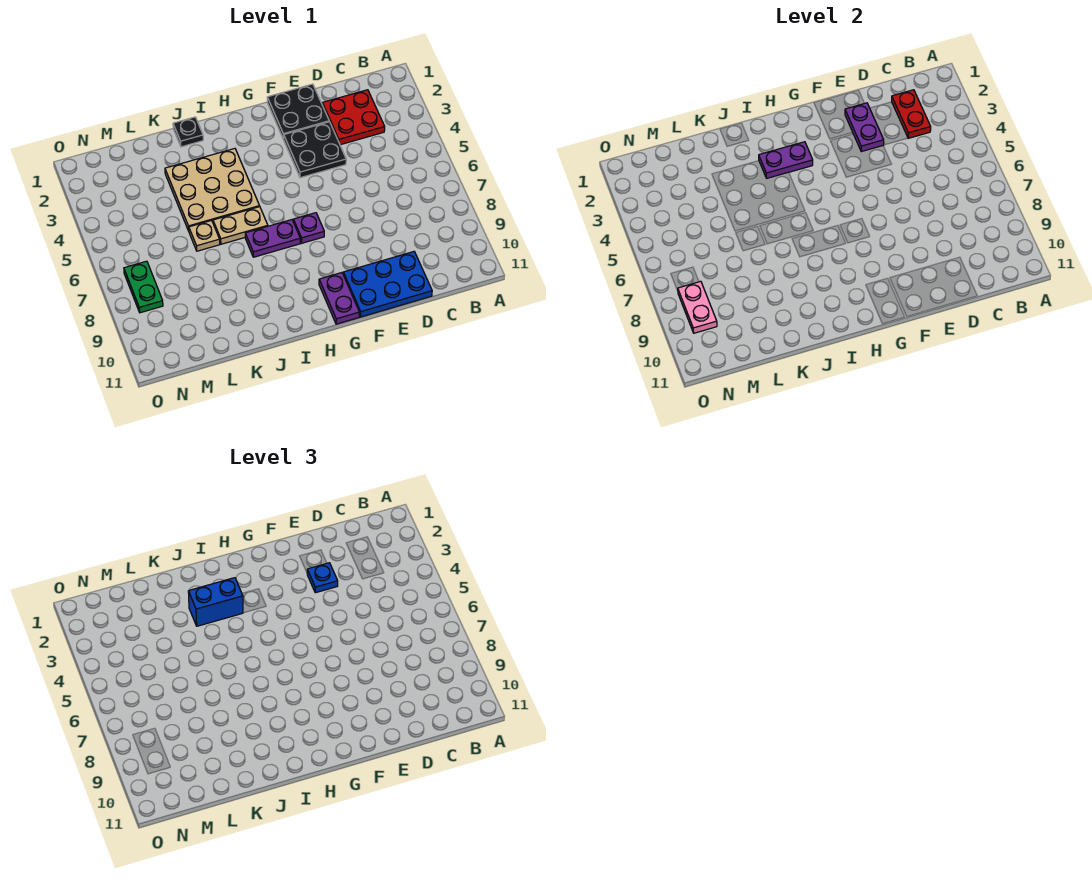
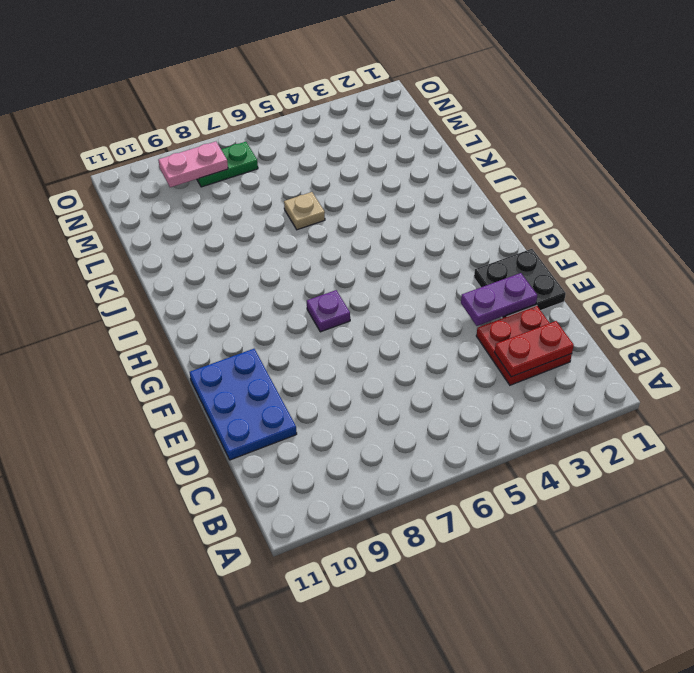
none -> black 2x2 plate [284,122,346,178]
none -> purple 1x2 plate [319,273,359,324]
none -> purple 1x2 plate [245,220,300,257]

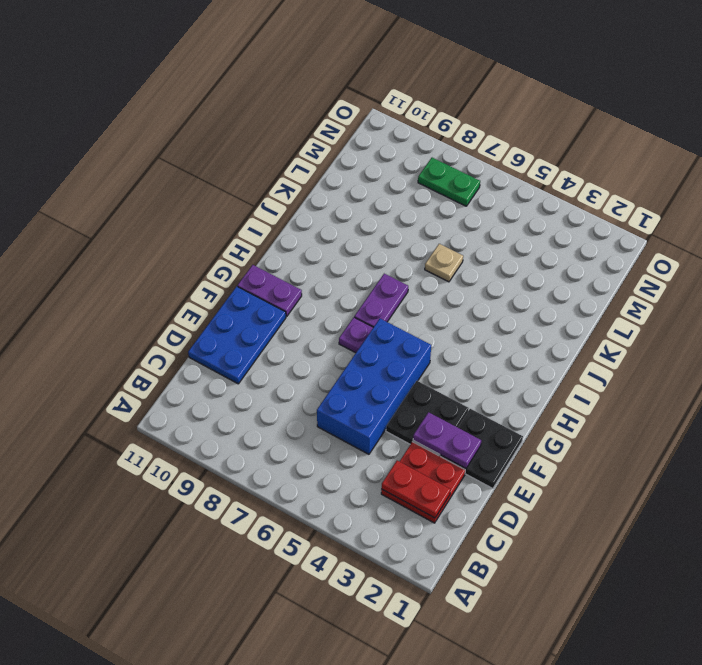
blue 2x4 brick [317,319,431,454] -> none
none -> tan 3x3 plate [165,149,260,231]
none -> tan 1x2 plate [213,207,268,244]
none -> black 1x1 plate [173,117,203,147]

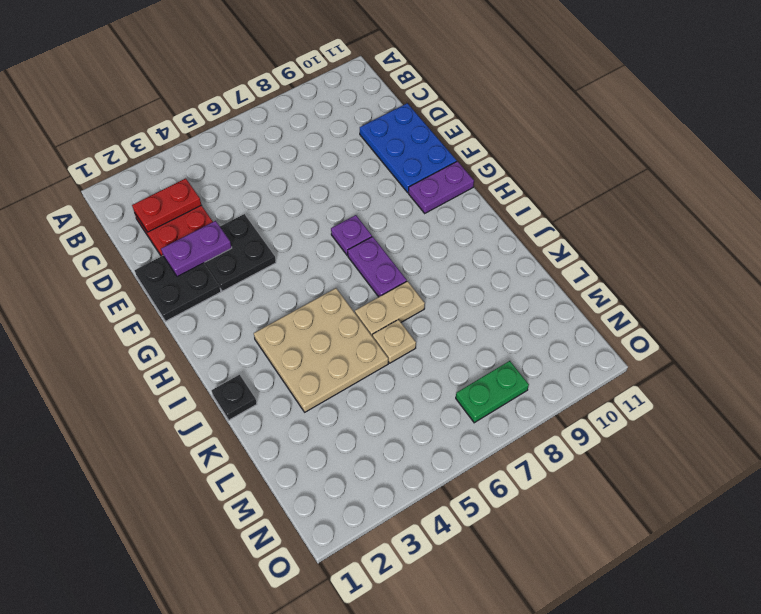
tan 1x2 plate [355,281,425,335] -> tan 1x2 plate turned to [213,207,268,244]
none -> purple 1x2 plate [759,142,813,178]
none -> pink 1x2 plate [678,281,717,333]
none -> blue 1x1 plate [307,563,338,593]

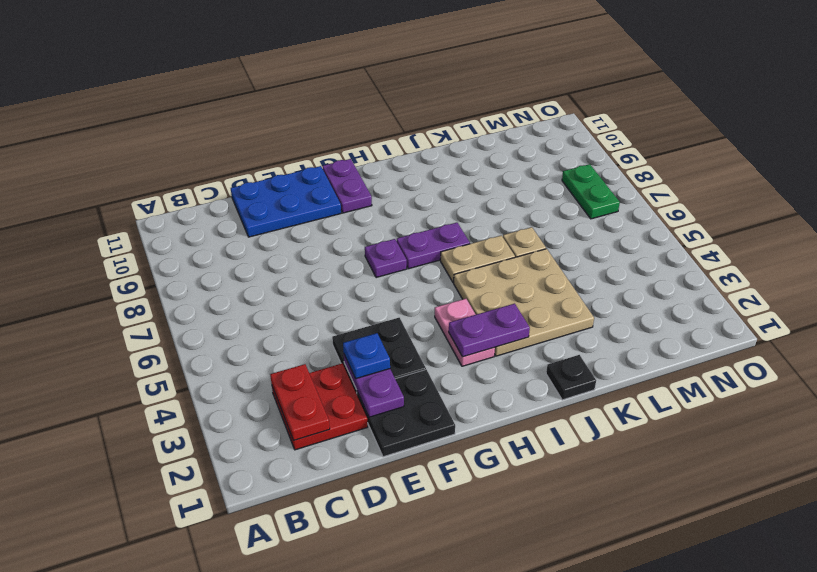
pink 1x2 plate [435,299,495,366] -> pink 1x2 plate moved to [678,281,717,333]
none -> blue 1x2 brick [188,578,243,626]

